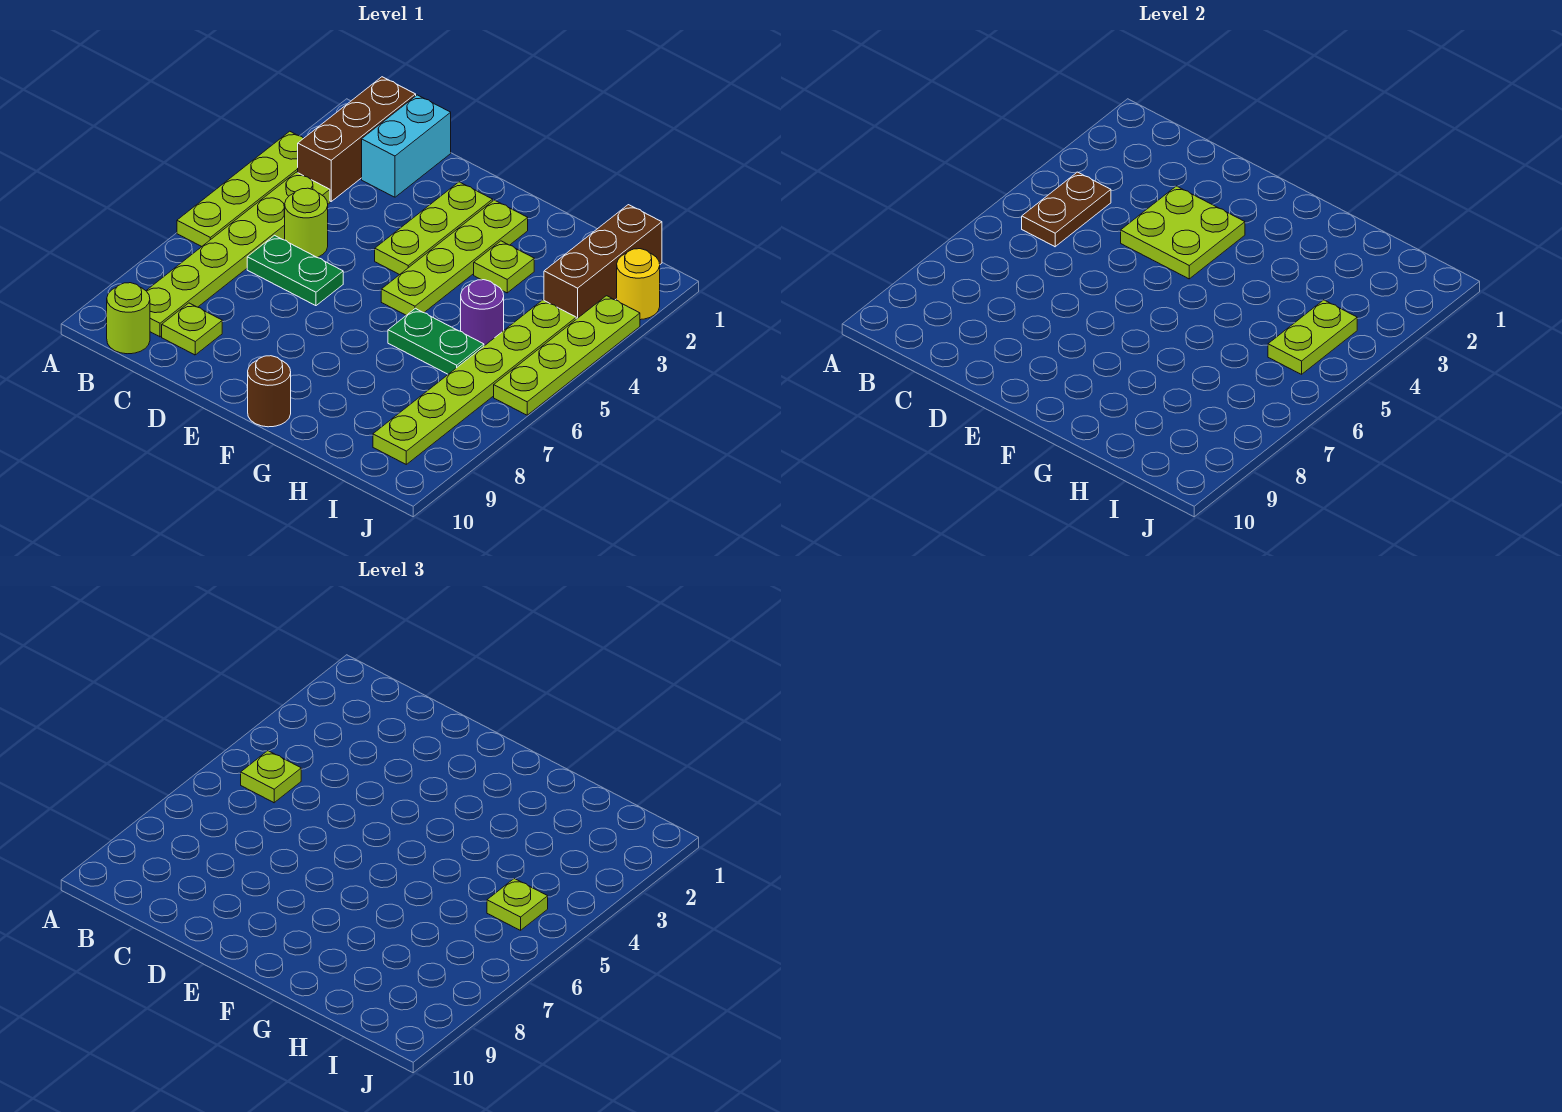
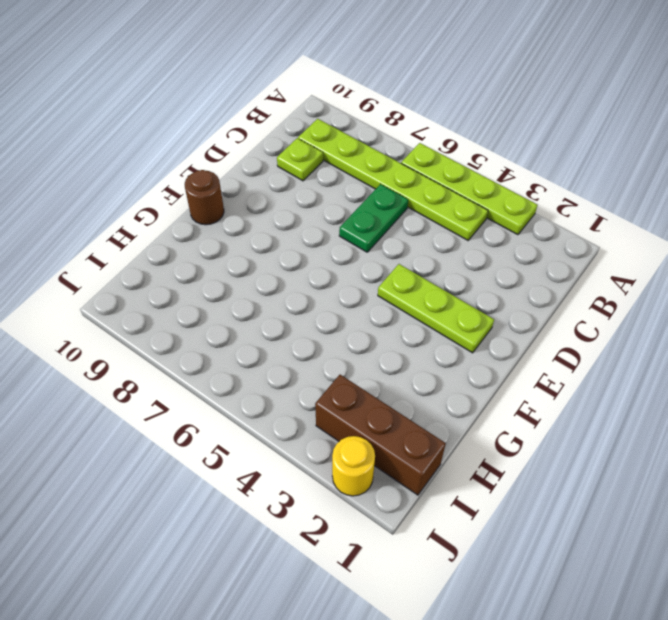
none -> brown 1x3 brick [298,77,416,201]
none -> lime 1x1 round brick [107,283,150,354]
none -> cyan 1x2 brick [362,95,451,197]

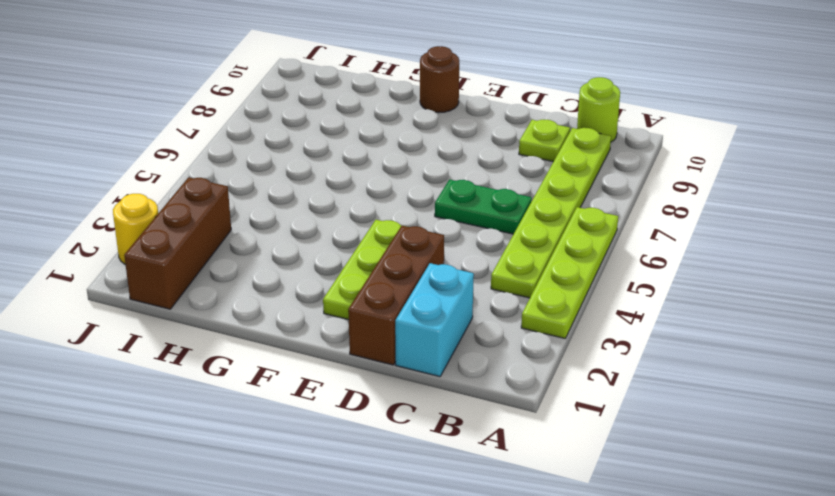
brown 1x3 brick [348,226,444,365] -> brown 1x3 brick moved to [298,77,416,201]
none -> lime 1x1 round brick [285,188,328,257]
none -> lime 1x4 plate [381,200,528,315]
none -> lime 1x1 plate [474,241,534,293]

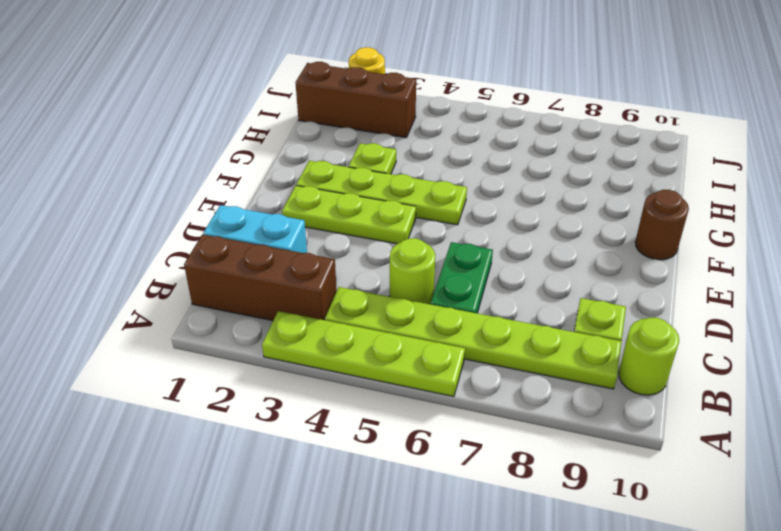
none -> green 1x2 plate [388,308,484,374]
none -> purple 1x1 round brick [461,280,504,346]
none -> lime 1x6 plate [373,300,576,464]

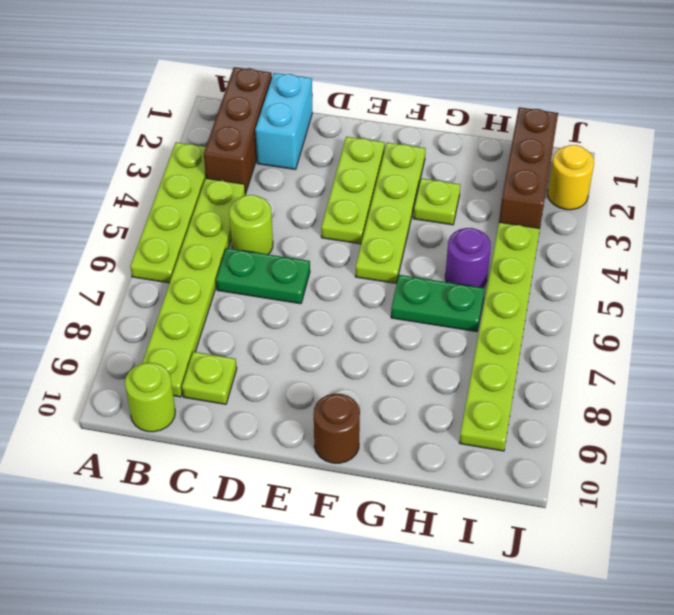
none -> lime 1x4 plate [494,296,640,415]
none -> brown 1x2 plate [1022,172,1111,247]
none -> lime 2x2 plate [1121,186,1245,279]

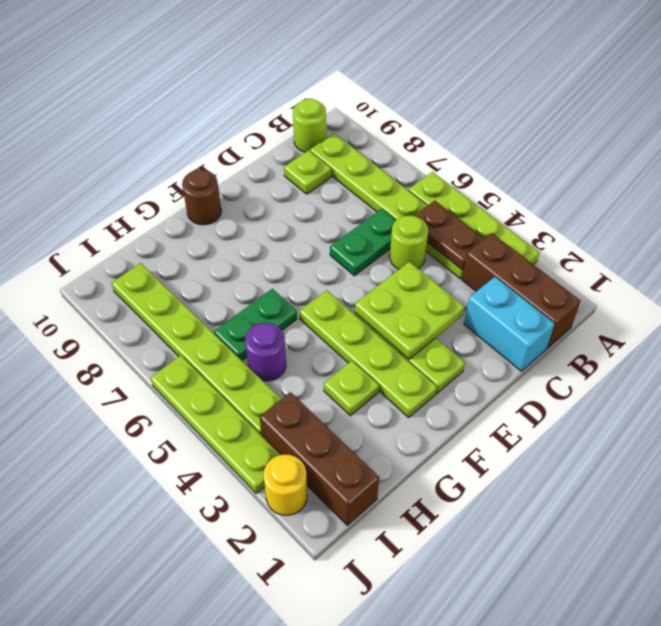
none -> lime 1x2 plate [1268,300,1357,374]
none -> lime 1x1 plate [241,751,301,803]
none -> lime 1x1 plate [487,879,548,930]

